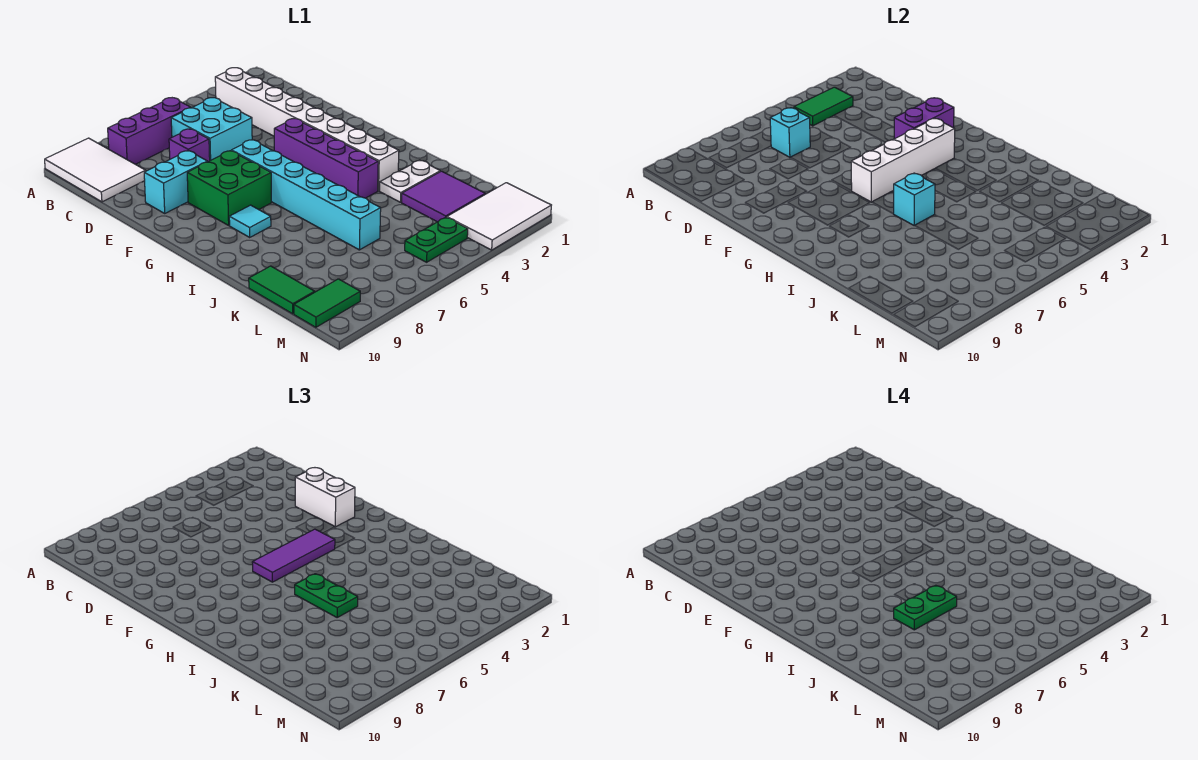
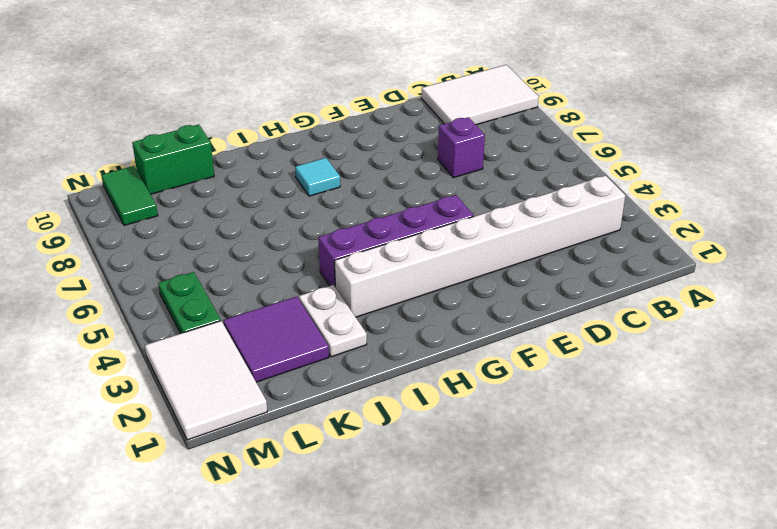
green 1x2 brick [132,125,214,194] -> green 1x2 tile [249,266,315,314]
none -> purple 1x3 brick [108,98,191,164]
none -> cyan 2x2 brick [171,98,252,161]
none -> cyan 1x2 brick [144,151,207,213]

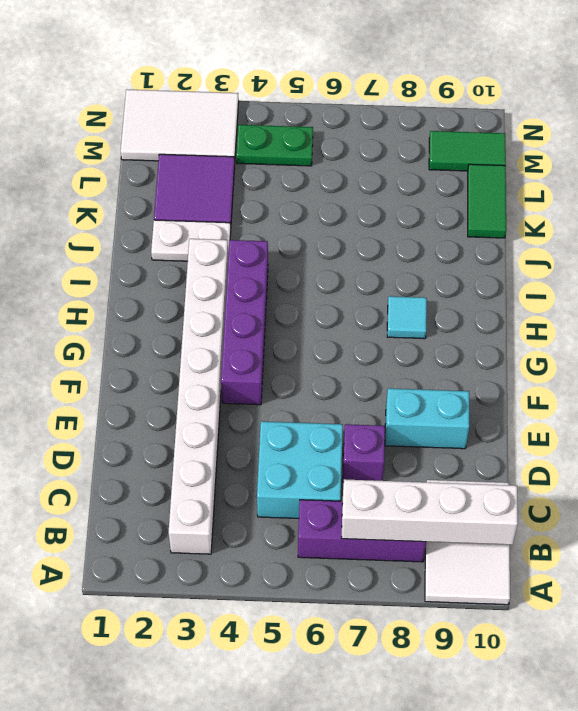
white 1x4 brick [341,479,518,545] -> white 1x4 brick moved to [851,119,955,202]
none -> cyan 1x6 brick [231,140,381,250]
none -> green 2x2 brick [187,151,271,225]
none -> green 1x2 tile [794,87,853,126]

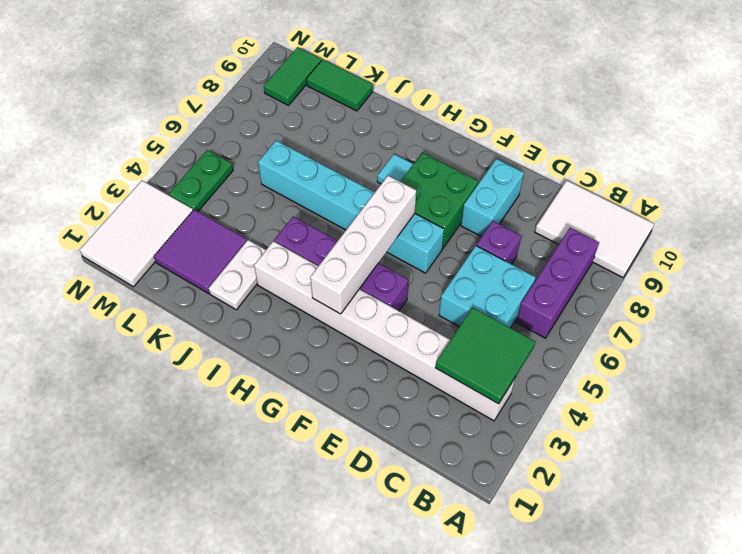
green 2x2 tile [435,307,535,404] -> green 1x2 tile [794,87,853,126]
none -> cyan 1x1 brick [770,108,810,157]
none -> purple 1x2 brick [894,98,954,139]
none -> cyan 1x1 brick [894,173,935,226]

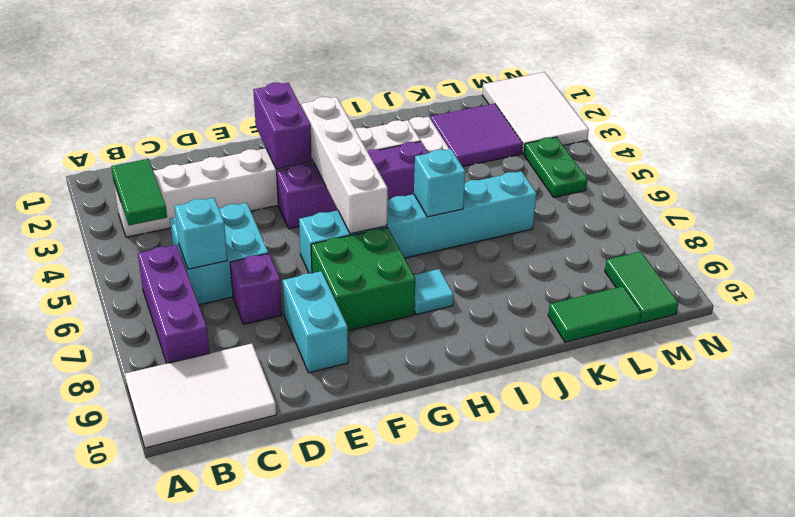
none -> white 1x2 brick [295,468,355,527]
none -> purple 1x3 tile [252,529,335,582]
none -> green 1x2 plate [295,574,358,617]

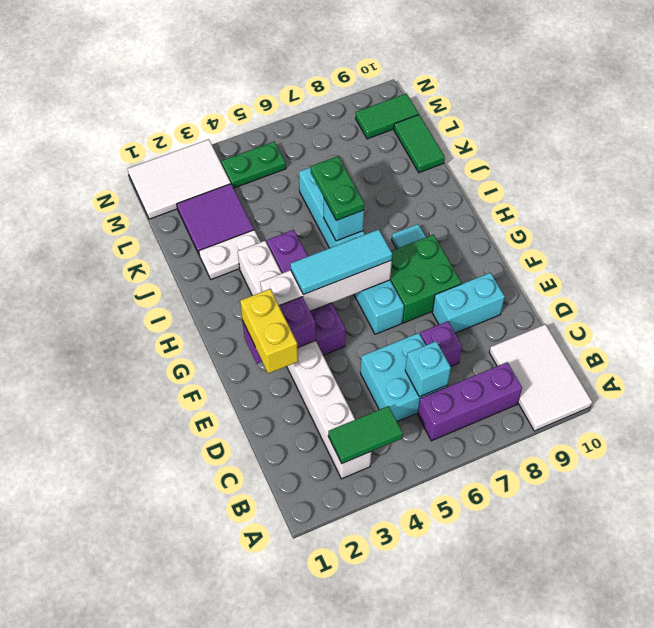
yellow 1x2 brick [240,289,298,374] -> white 1x2 brick [295,468,355,527]
cyan 1x3 tile [290,229,392,295] -> purple 1x3 tile [252,529,335,582]
none -> green 1x2 plate [894,585,957,630]

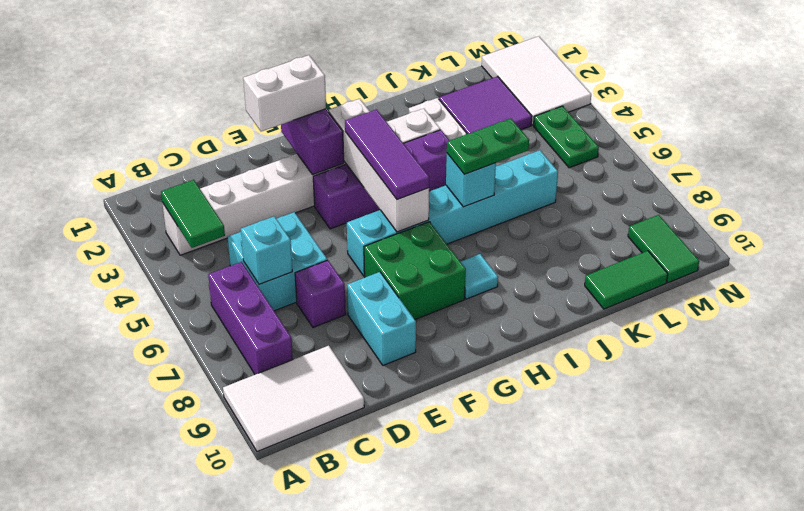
none -> green 1x2 plate [894,585,957,630]

